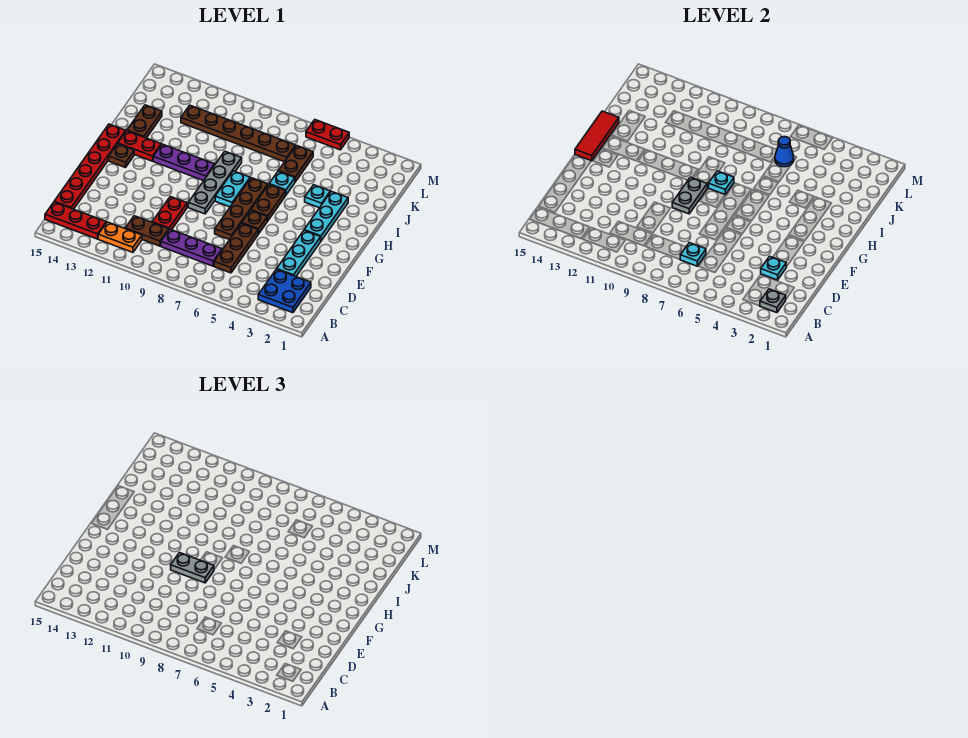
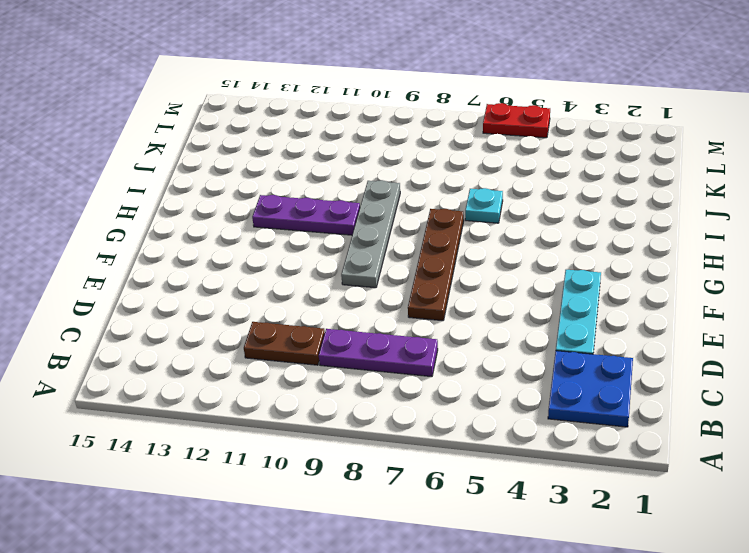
none -> orange 1x2 plate [98,222,142,252]
none -> red 1x3 plate [45,202,106,239]
none -> brown 1x3 plate [214,223,258,273]
none -> red 1x6 plate [54,124,126,209]

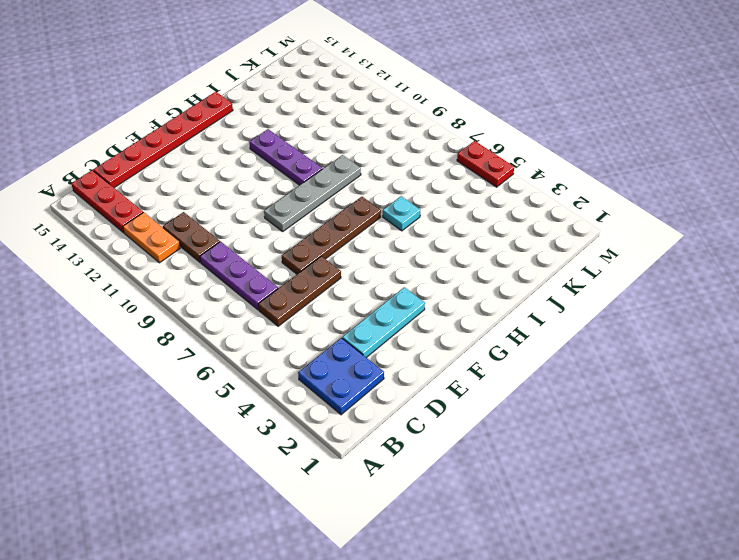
none -> red 1x2 plate [152,197,187,230]
none -> brown 1x1 plate [242,210,267,234]
none -> cyan 1x3 plate [304,191,348,241]
none -> brown 1x2 plate [251,185,286,221]

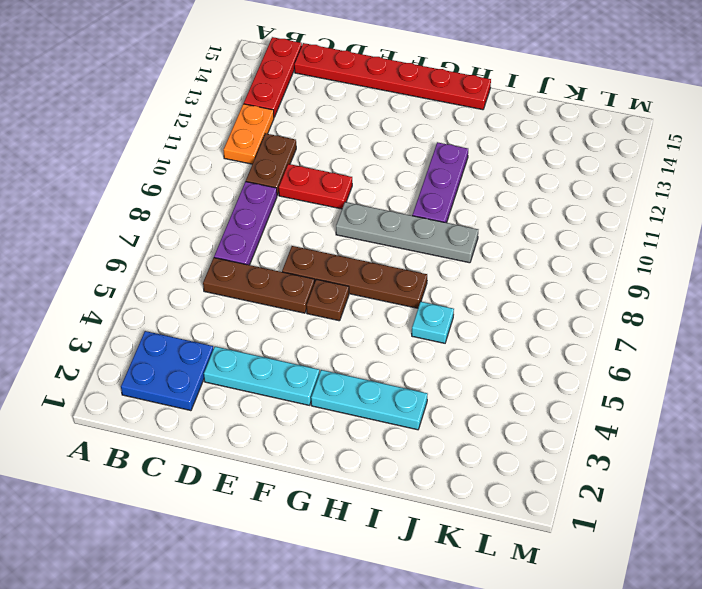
none -> brown 1x2 plate [251,185,286,221]
none -> cyan 1x2 plate [215,171,250,207]
none -> brown 1x1 plate [109,144,134,168]
none -> red 1x2 plate [118,131,161,161]

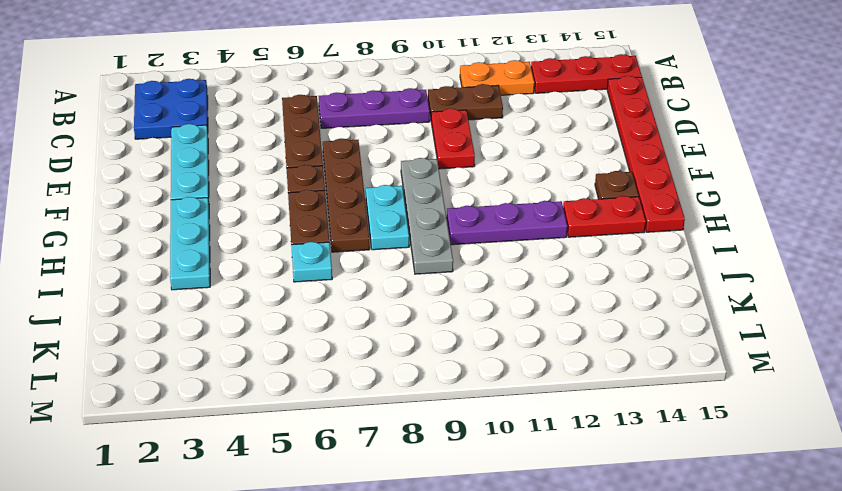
none -> cyan 1x1 plate [305,185,330,208]
none -> brown 1x2 plate [127,105,162,138]
none -> brown 1x2 plate [279,145,313,182]
none -> brown 1x6 plate [181,105,295,162]

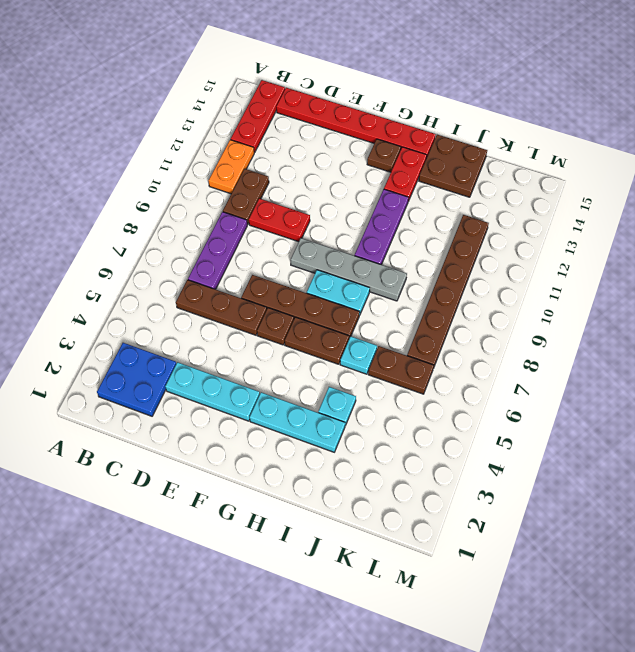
brown 2x2 plate [419,135,487,197] -> brown 1x2 plate [127,105,162,138]
none -> red 1x2 plate [306,120,349,150]
none -> grey 1x1 plate [760,289,786,313]
none -> cyan 1x1 plate [680,243,706,266]
none -> cyan 1x1 plate [761,256,786,280]

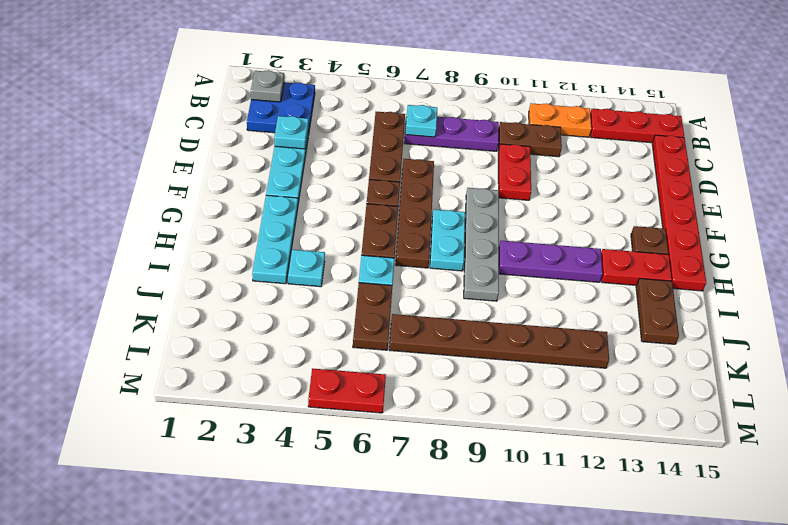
none -> grey 1x2 plate [672,177,707,214]
none -> red 1x3 tile [575,111,619,161]
none -> cyan 1x1 plate [708,171,734,194]
none -> blue 1x1 cone [775,137,794,167]

